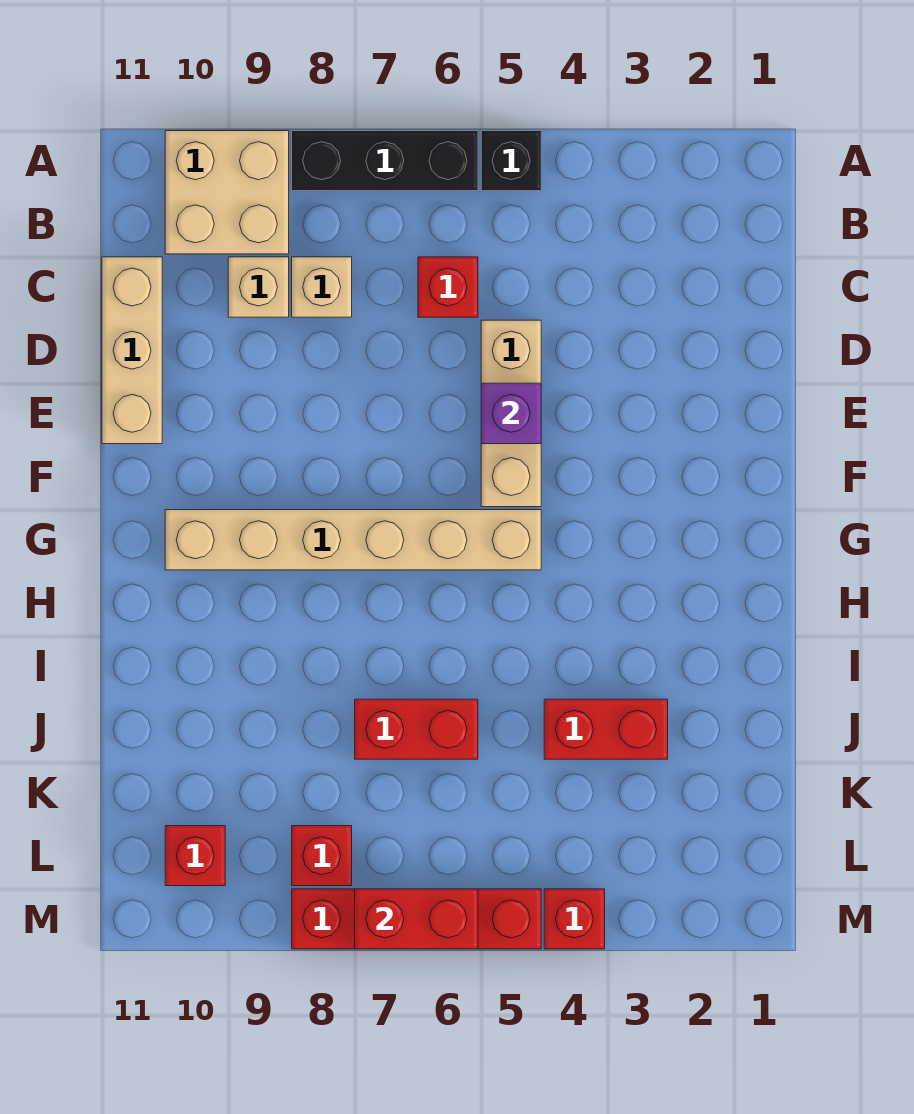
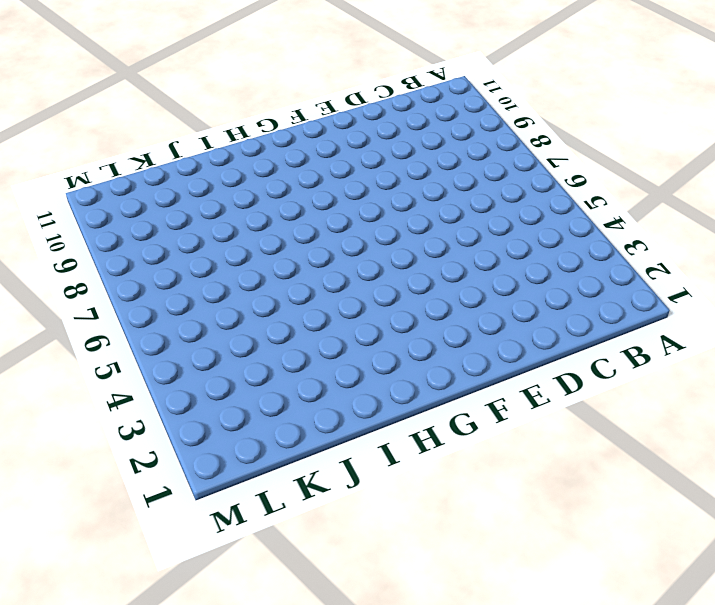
none -> black 1x1 brick [481,131,541,191]
none -> black 1x3 brick [292,131,478,191]
none -> tan 2x2 brick [165,131,289,254]

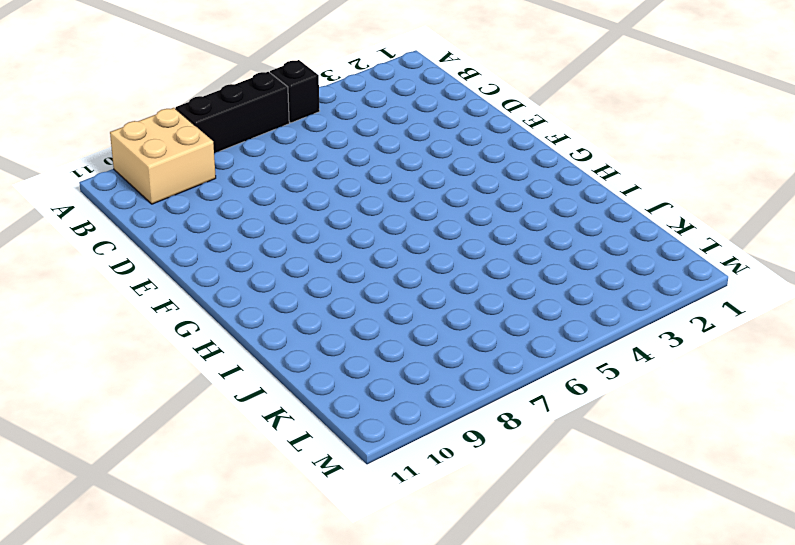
none -> red 1x1 brick [418,257,478,317]
none -> tan 1x1 brick [292,257,352,317]
none -> tan 1x1 brick [228,257,289,317]

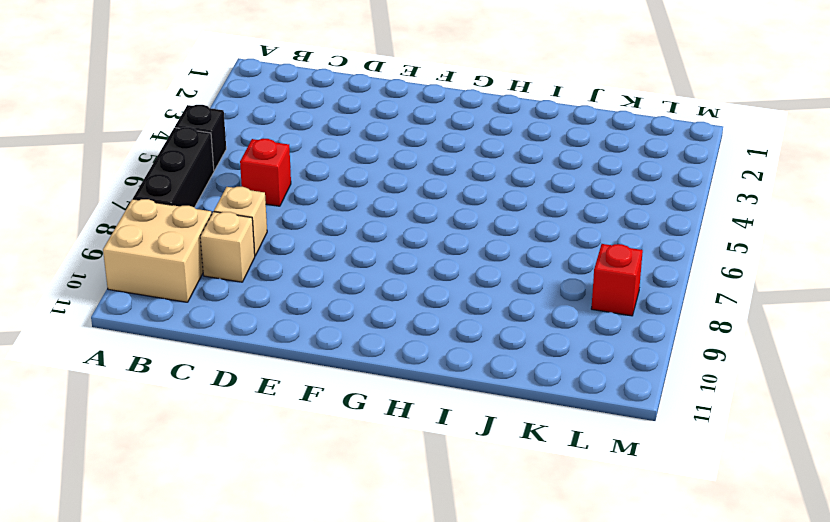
none -> tan 1x3 brick [102,257,162,444]
none -> tan 1x3 brick [481,320,541,507]
none -> tan 1x6 brick [165,510,541,570]

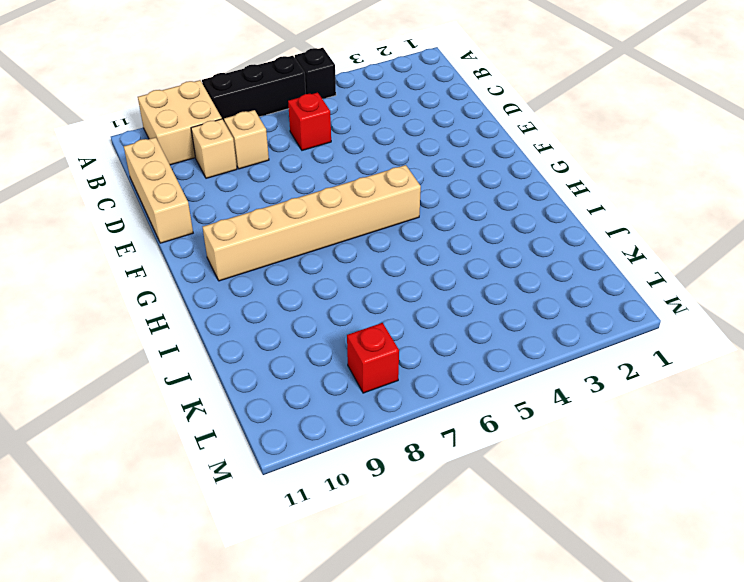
none -> tan 1x3 brick [481,320,541,507]
none -> red 1x2 brick [544,699,668,759]
none -> red 1x2 brick [355,699,478,759]

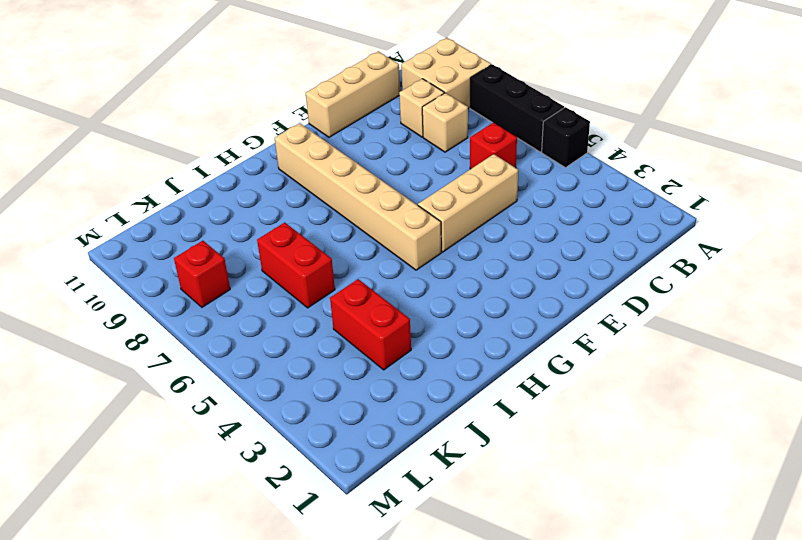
none -> red 1x1 brick [165,826,225,886]
none -> red 1x1 brick [544,889,605,949]
none -> red 1x4 brick [292,889,541,949]

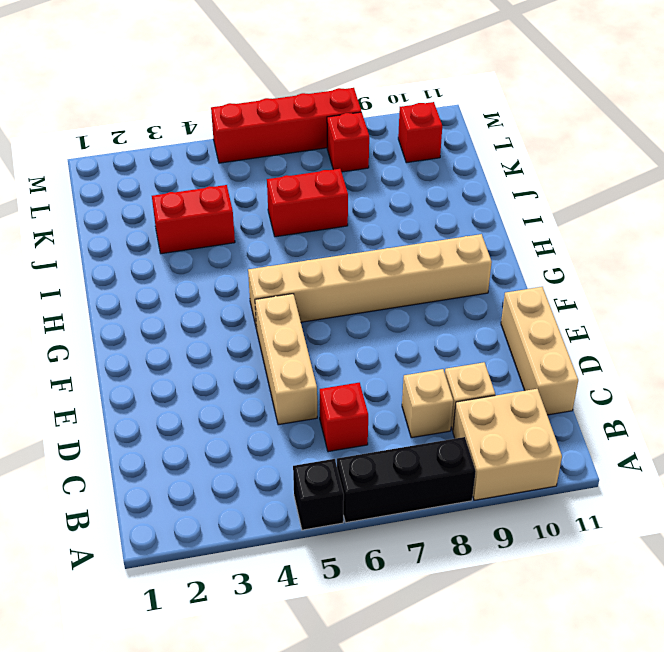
none -> red 1x1 brick [544,889,605,949]
none -> purple 1x1 brick [481,383,541,444]
none -> red 1x2 brick [355,889,478,949]

